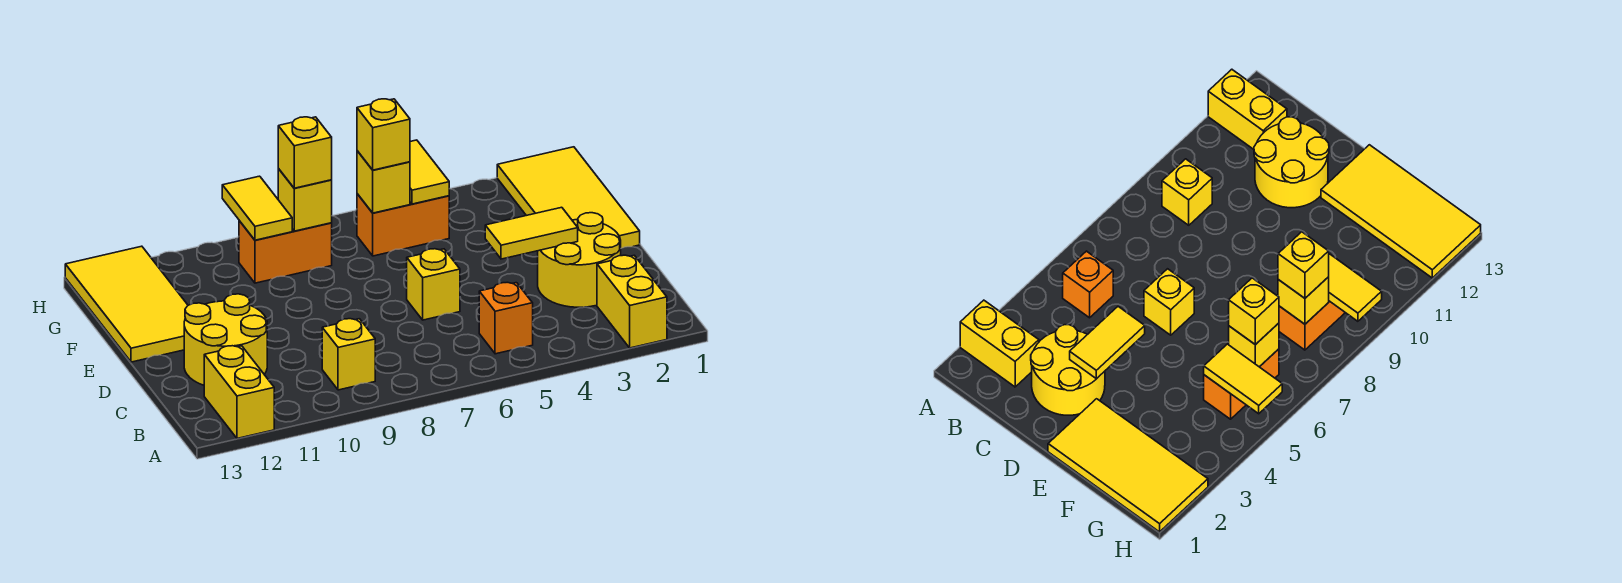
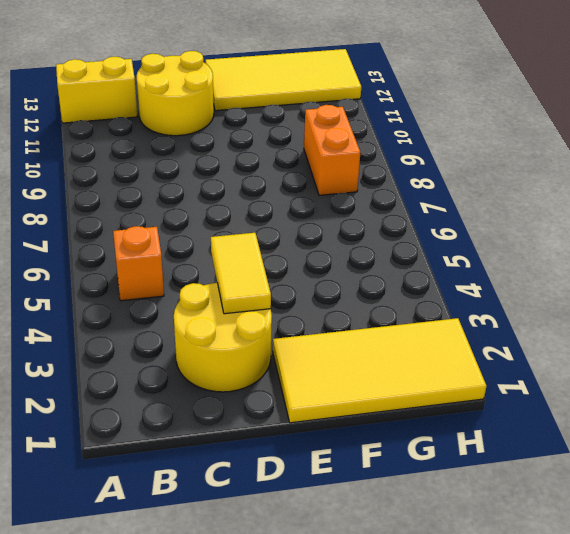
none -> yellow 1x2 brick [597,255,667,348]
none -> yellow 1x1 brick [322,319,375,390]
none -> yellow 1x1 brick [407,249,460,320]

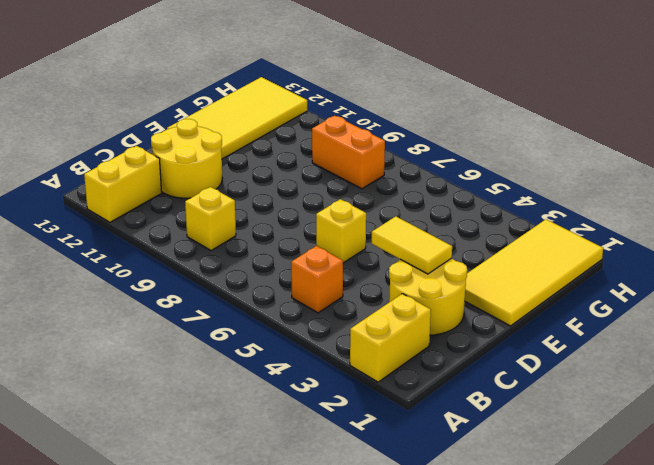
none -> orange 1x2 brick [357,194,449,256]
none -> yellow 1x2 tile [410,140,449,204]
none -> yellow 1x1 brick [357,151,410,213]

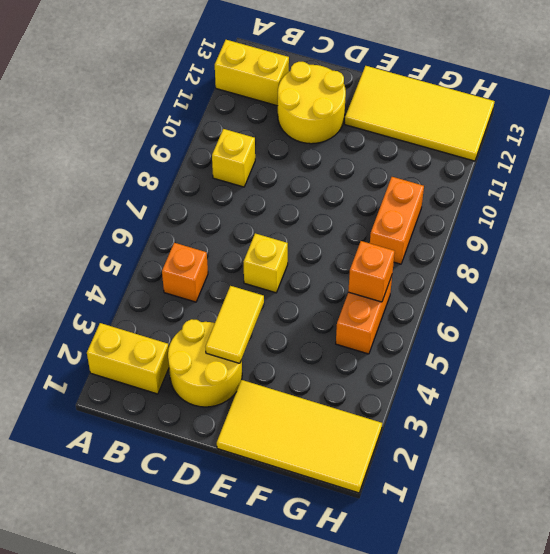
orange 1x1 brick [348,241,395,302] -> yellow 1x1 brick [357,151,410,213]
none -> yellow 1x2 tile [410,140,449,204]
none -> yellow 1x1 brick [278,169,332,231]
none -> yellow 1x2 tile [222,176,292,240]

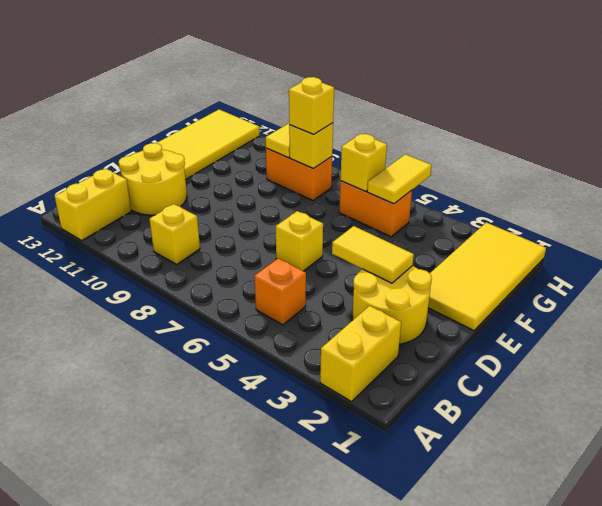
none -> yellow 1x1 brick [357,99,410,170]

